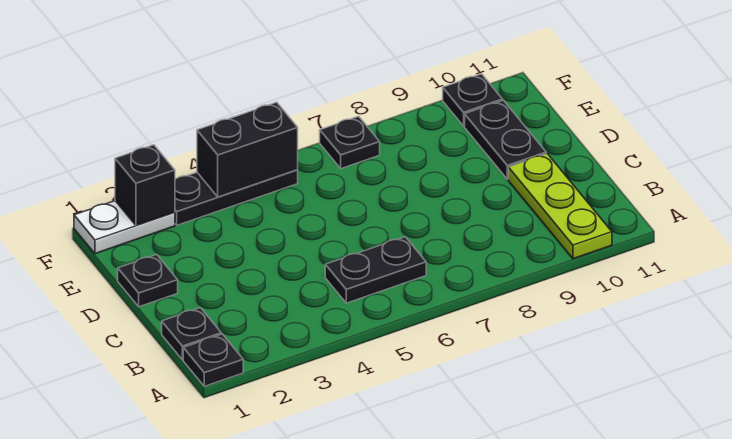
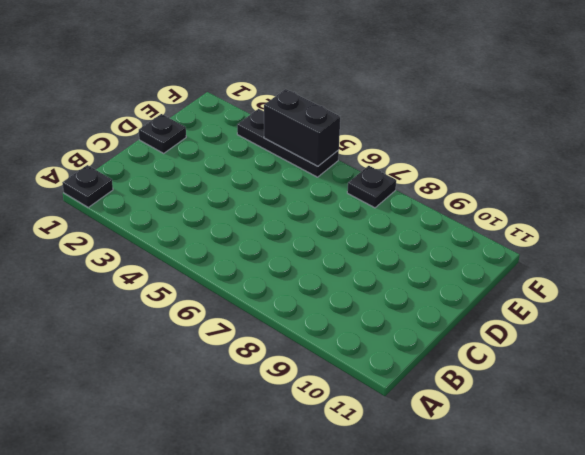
none -> lime 1x3 plate [508,154,612,259]
none -> black 1x1 plate [162,308,221,360]
none -> black 1x2 plate [325,237,426,303]

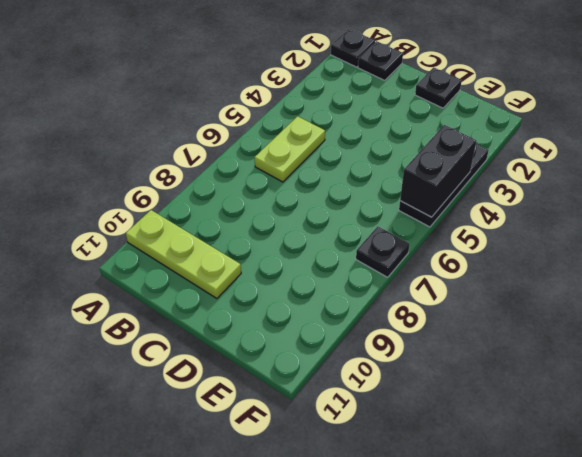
lime 1x2 plate [255,116,325,182] -> black 1x2 plate [325,237,426,303]
none -> black 1x2 plate [465,100,546,179]
none -> white 1x2 plate [74,201,175,254]
none -> black 1x1 plate [443,74,503,126]

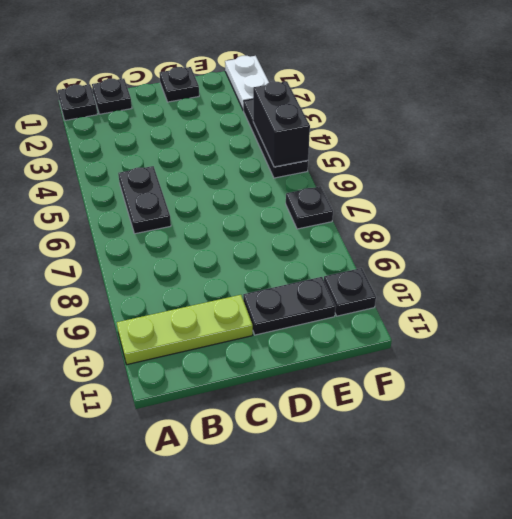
none -> black 1x1 brick [115,145,175,225]

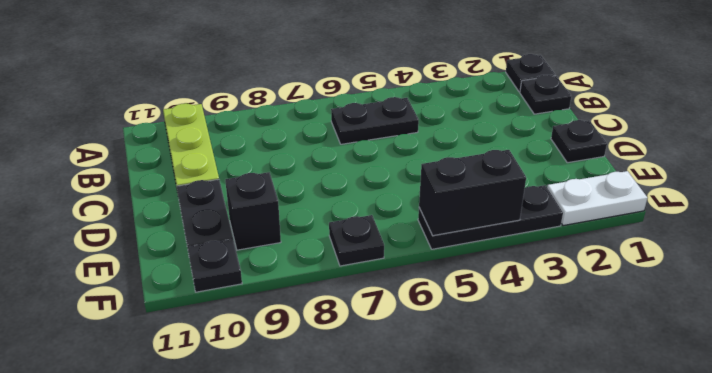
black 1x1 brick [225,172,281,250] -> black 1x1 brick moved to [115,145,175,225]

